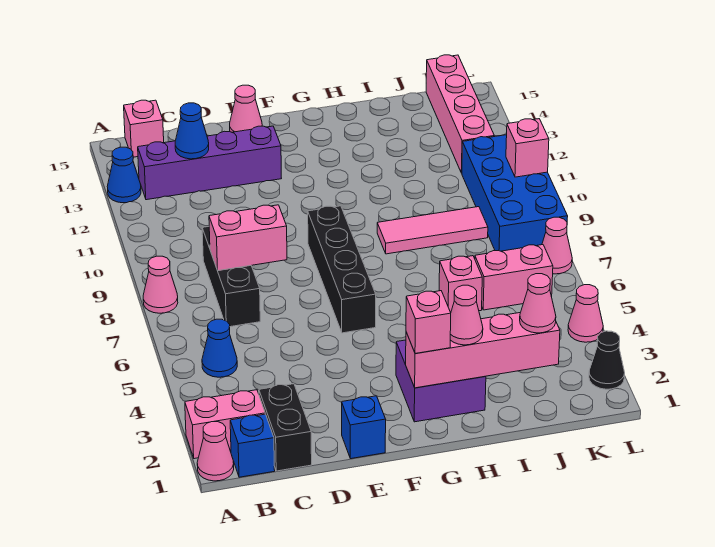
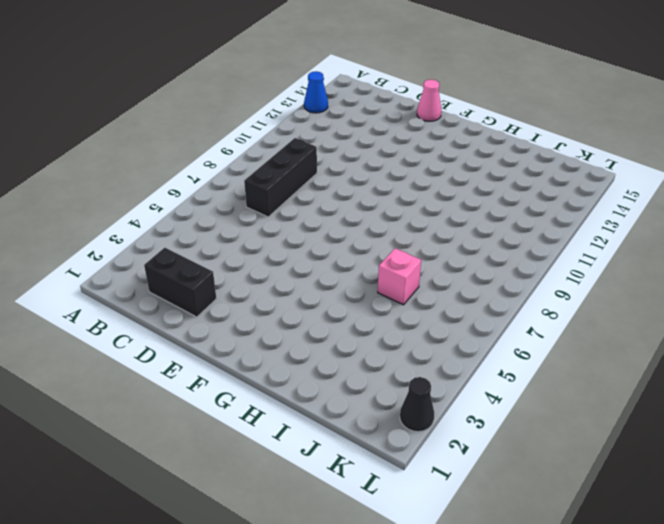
black 1x2 brick [144,248,216,317] -> black 1x2 brick turned to [259,384,312,471]
none -> pink 1x1 cone [197,422,234,481]
none -> pink 1x2 brick [185,390,265,459]
none -> pink 1x1 cone [143,256,178,313]

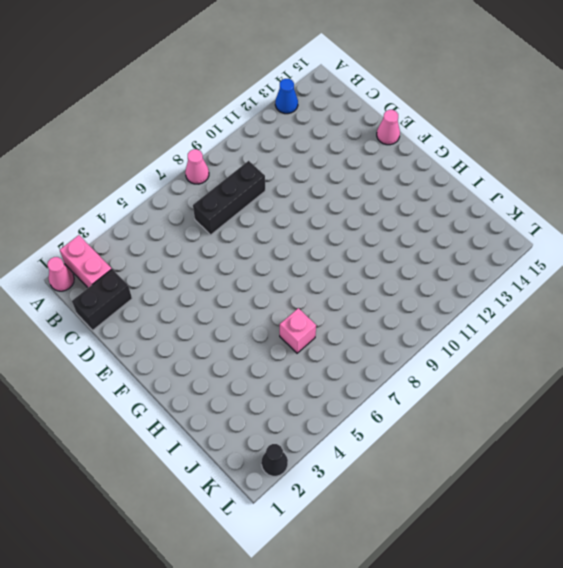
none -> blue 1x1 brick [230,414,275,477]
none -> blue 1x1 cone [202,319,237,377]
none -> purple 1x4 brick [138,126,282,200]

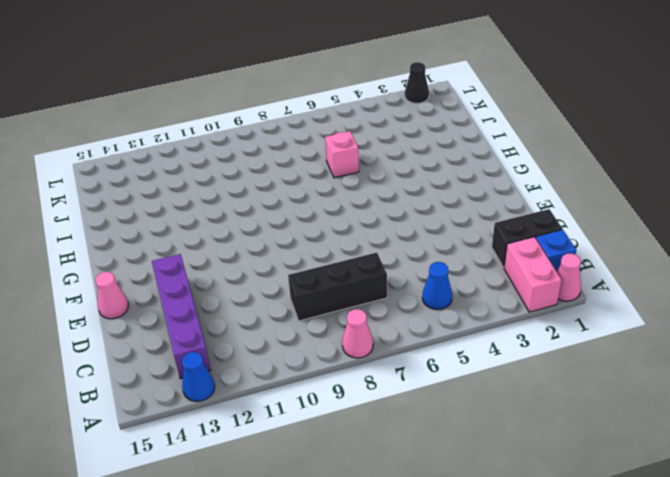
none -> pink 1x1 brick [124,100,164,157]
none -> blue 1x1 brick [342,396,386,459]
none -> black 1x4 brick [308,206,376,333]

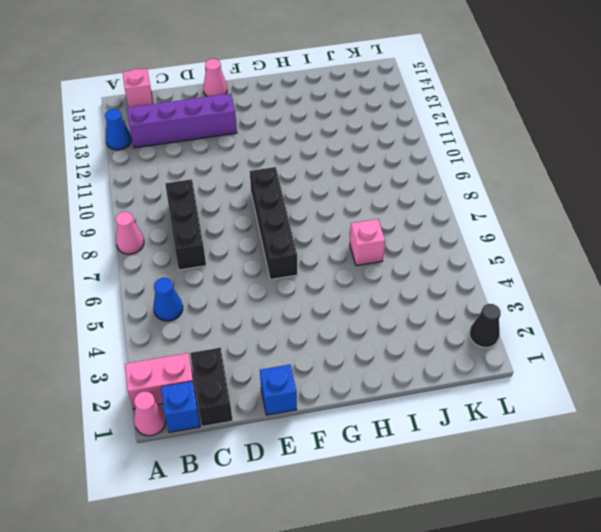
none -> purple 2x2 brick [396,340,486,422]
none -> pink 1x3 tile [377,207,488,254]
none -> pink 1x2 brick [475,245,553,310]

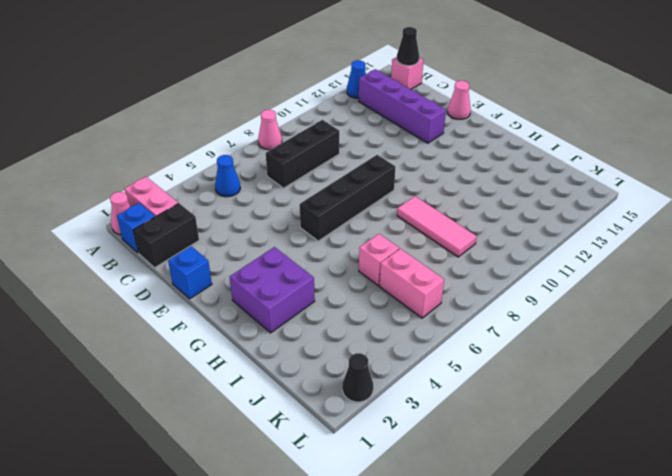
black 1x1 cone [397,27,419,66] -> none
none -> blue 2x4 brick [462,135,568,251]
none -> pink 1x4 brick [426,55,494,173]
none -> pink 1x1 cone [568,285,603,342]

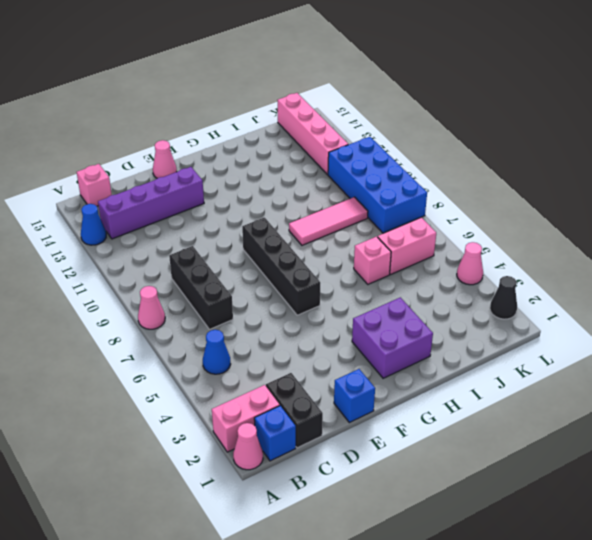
none -> pink 1x1 cone [542,217,572,274]
none -> pink 1x2 brick [209,205,287,271]
none -> blue 1x1 cone [175,103,209,159]

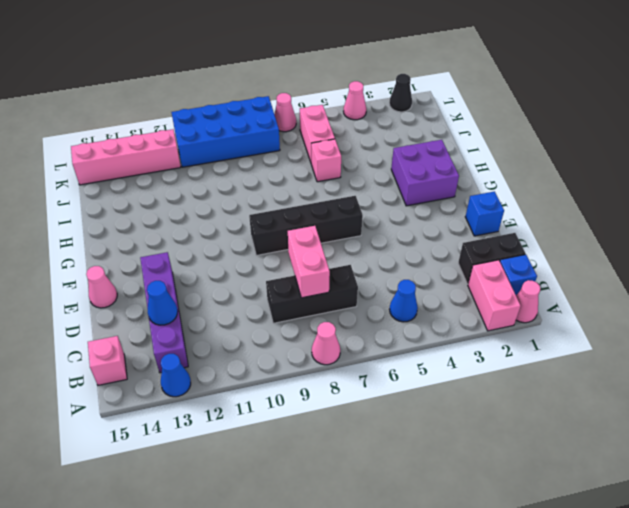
none -> pink 1x3 tile [377,207,488,254]
none -> pink 1x4 brick [406,313,560,388]
none -> pink 1x1 brick [506,119,549,177]

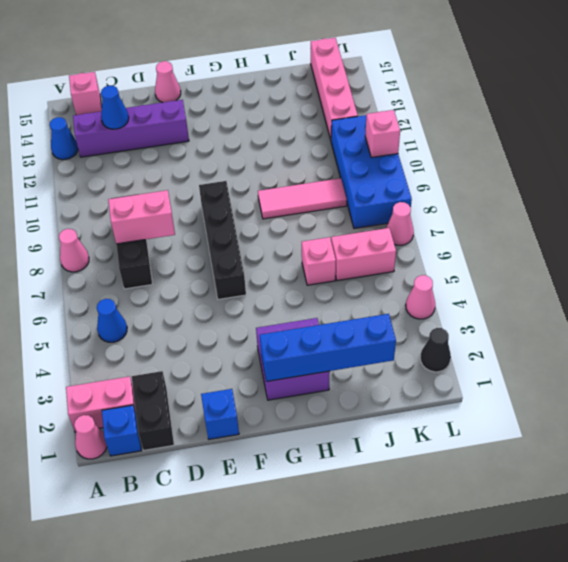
blue 1x4 brick [260,314,396,381] -> pink 1x4 brick [406,313,560,388]
none -> pink 1x1 brick [406,291,451,353]
none -> pink 1x1 cone [450,285,483,345]
none -> pink 1x1 cone [520,274,556,333]

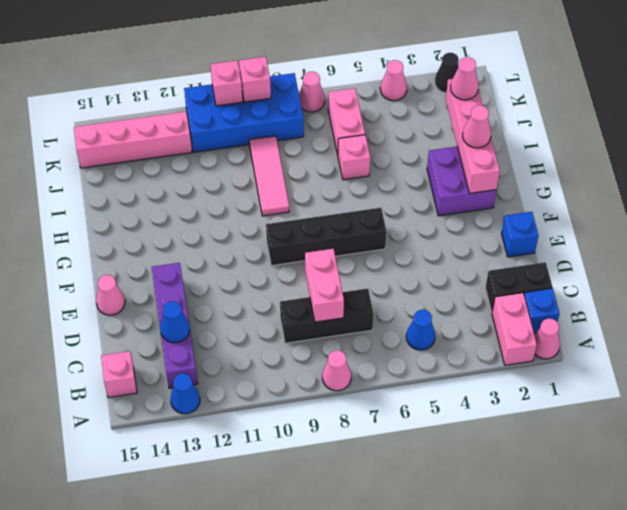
pink 1x1 brick [239,57,271,102] -> pink 1x1 brick moved to [406,291,451,353]

